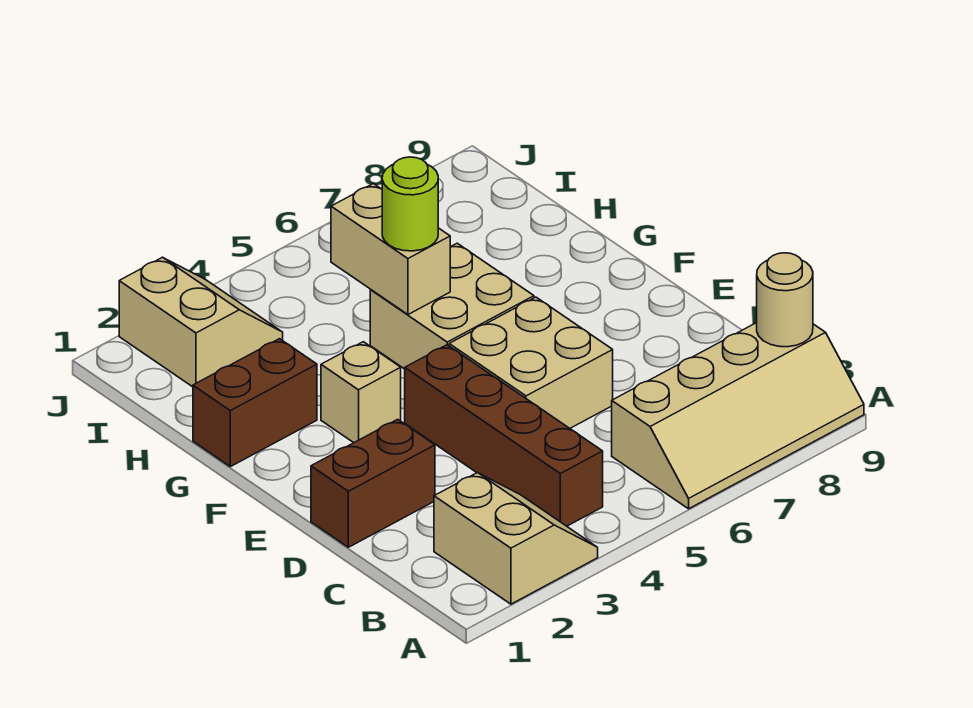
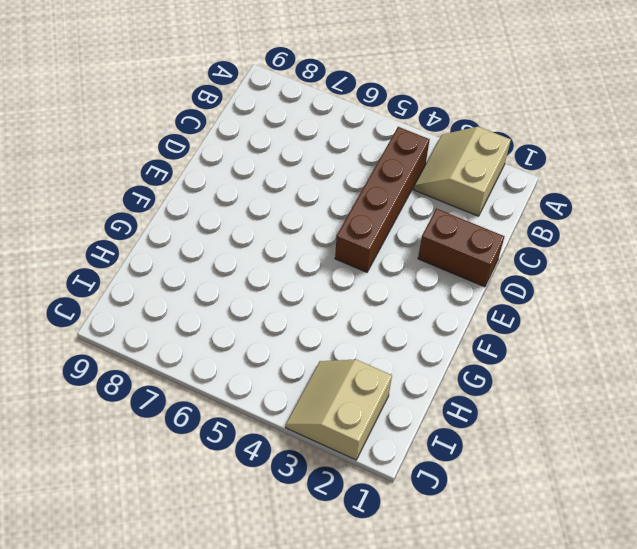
none -> tan 2x4 slope [612,323,864,509]
none -> tan 2x2 brick [449,297,613,428]
none -> tan 1x1 brick [321,342,401,443]

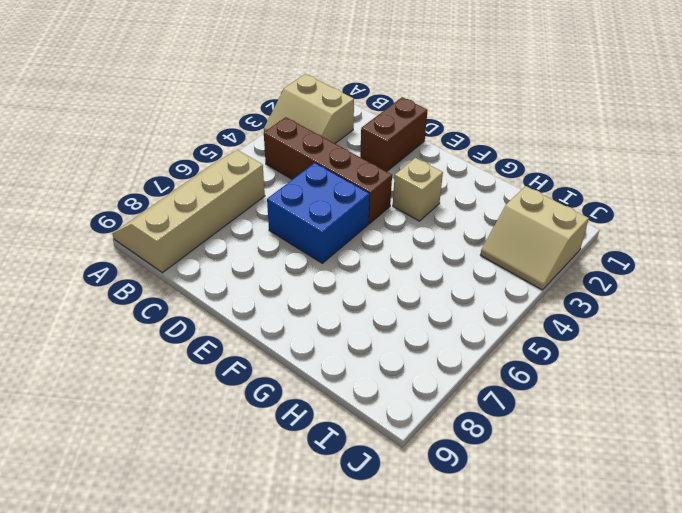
blue 2x2 brick [267,163,369,263] -> tan 2x2 brick [449,297,613,428]
none -> tan 2x2 brick [370,243,534,369]
none -> brown 1x2 brick [193,339,317,467]
none -> tan 1x1 round brick [757,253,813,347]

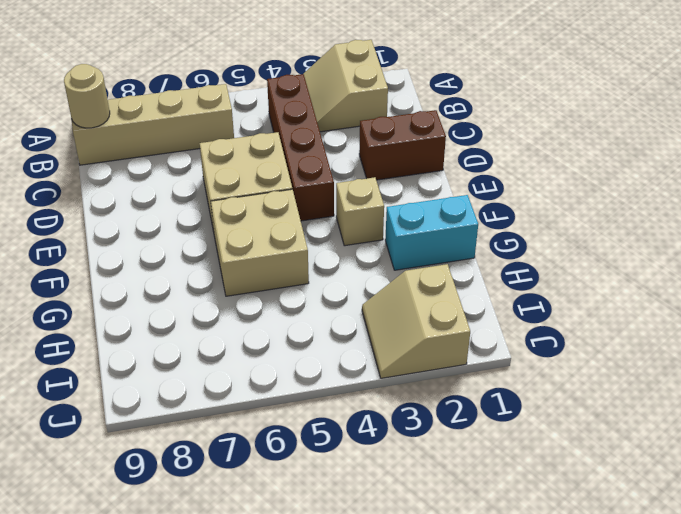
cyan 1x2 brick [385,195,478,270] -> brown 1x2 brick [193,339,317,467]
none -> tan 1x2 brick [331,184,450,314]
none -> lime 1x1 round brick [382,157,438,251]

